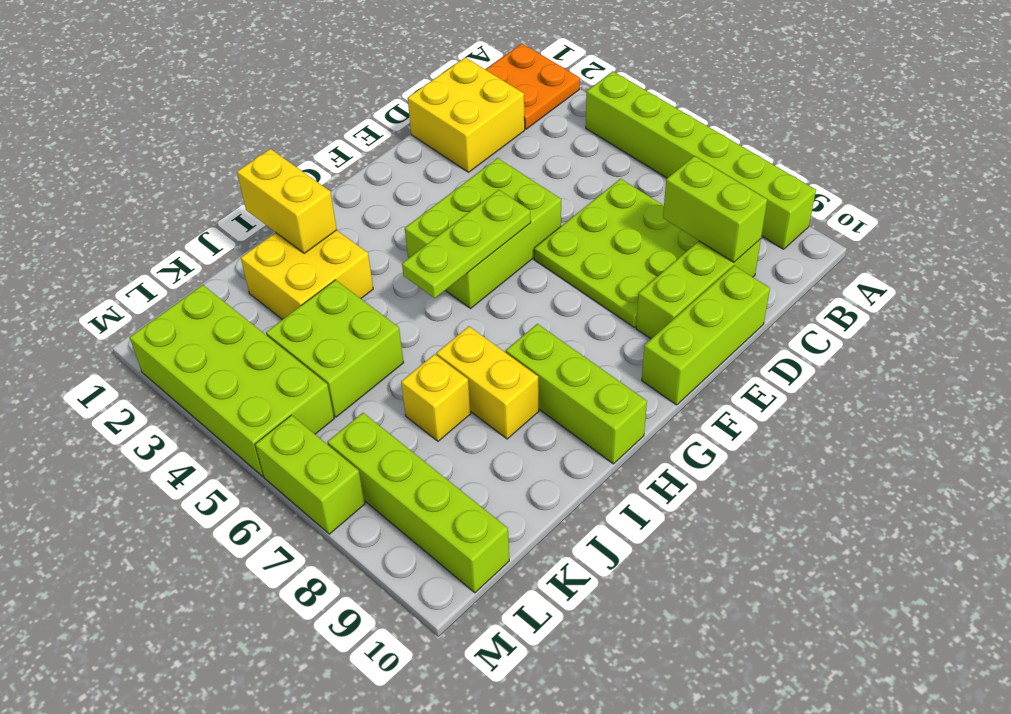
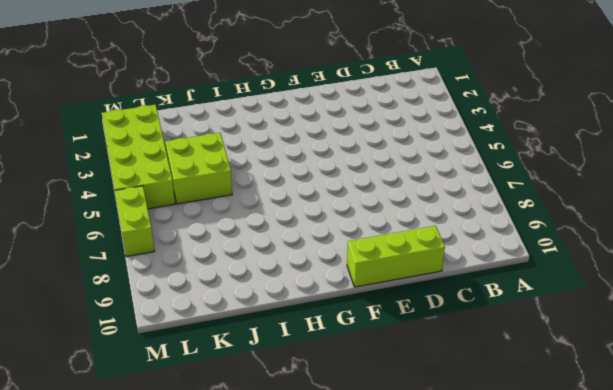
none -> orange 2x2 plate [485,44,580,129]
none -> lime 1x6 brick [586,71,816,249]
none -> yellow 2x2 brick [408,57,525,172]

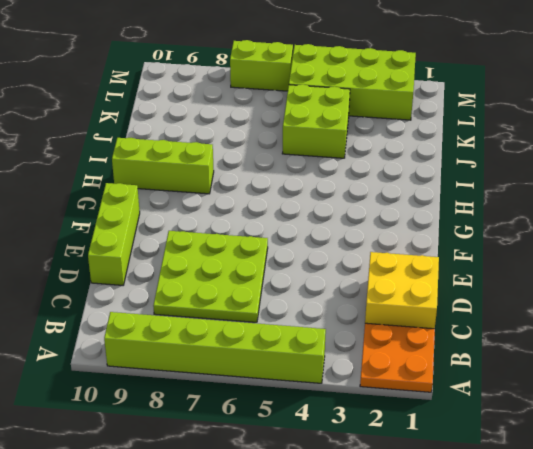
none -> lime 1x3 brick [636,239,761,339]
none -> lime 2x3 brick [405,158,561,308]
none -> yellow 2x2 brick [241,230,373,320]

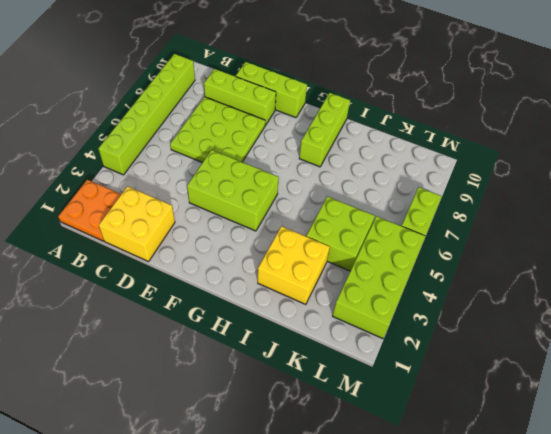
none -> yellow 1x2 brick [436,326,539,439]
none -> yellow 1x1 brick [401,354,471,441]
none -> lime 1x4 brick [327,413,509,593]

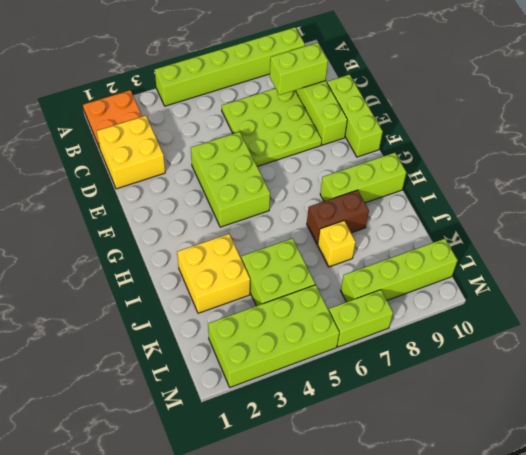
brown 1x2 brick [307,190,369,245] -> yellow 1x2 brick [436,326,539,439]
none -> lime 1x3 plate [402,190,531,298]
none -> yellow 1x2 brick [237,149,337,253]

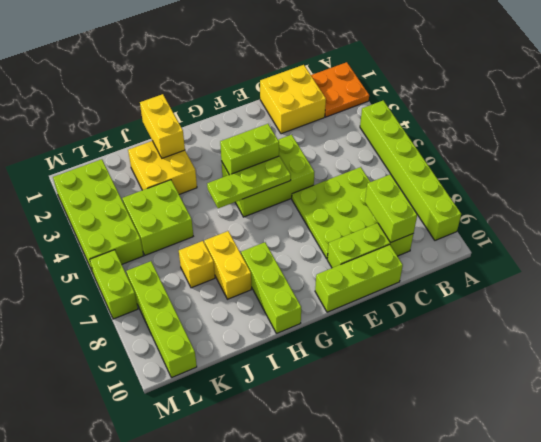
lime 1x2 brick [220,124,279,175] -> none

